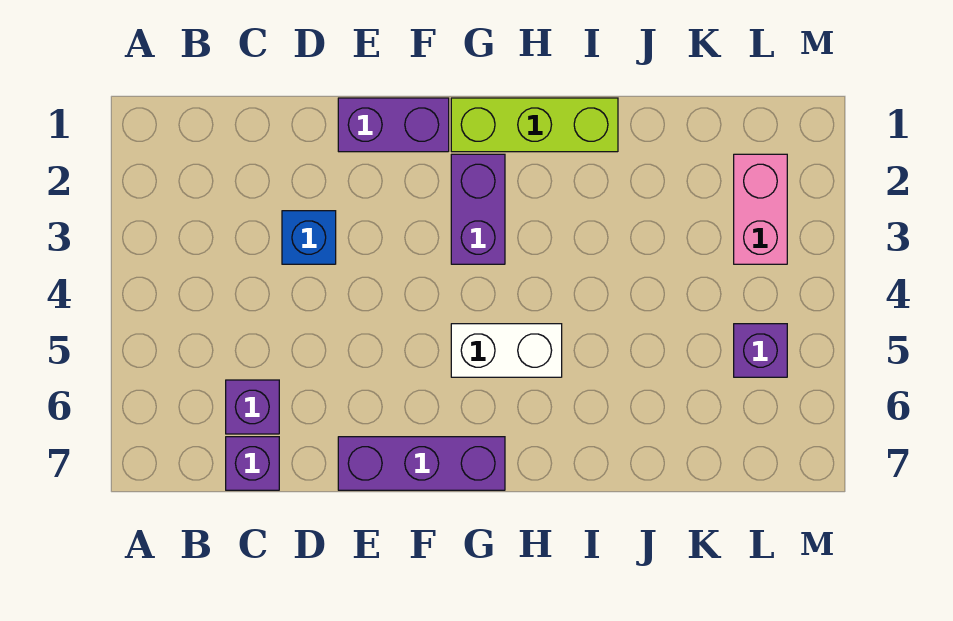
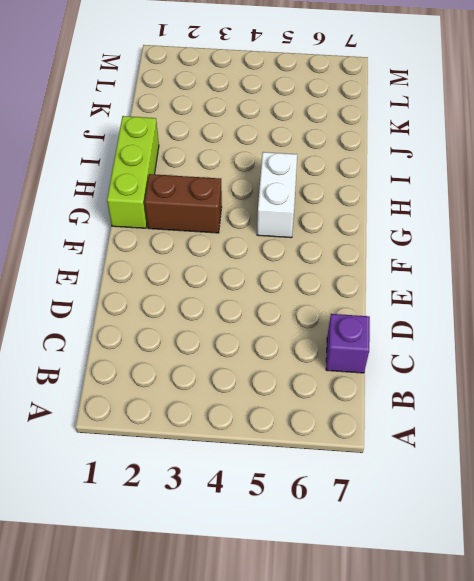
brown 1x2 brick [145,174,222,233] -> purple 1x2 brick [451,154,505,264]
none -> purple 1x1 brick [226,380,279,434]
none -> blue 1x1 brick [282,211,336,264]

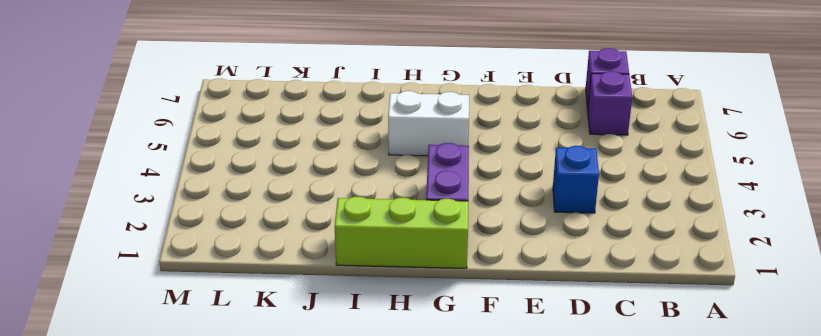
none -> purple 1x2 brick [338,98,449,152]
none -> purple 1x3 brick [338,437,505,490]

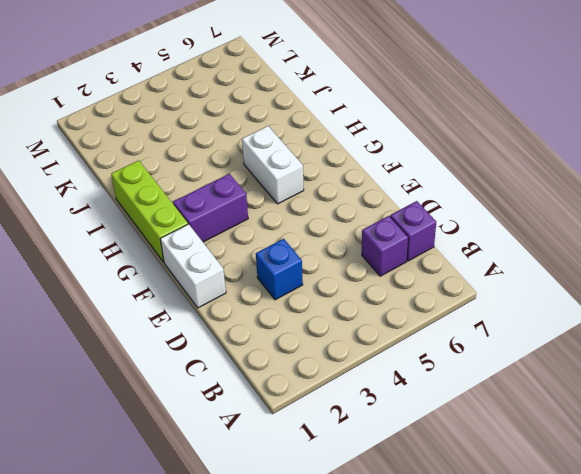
white 1x2 brick [160,224,226,308] -> purple 1x2 brick [338,98,449,152]
none -> purple 1x3 brick [338,437,505,490]
none -> pink 1x2 brick [734,154,787,264]

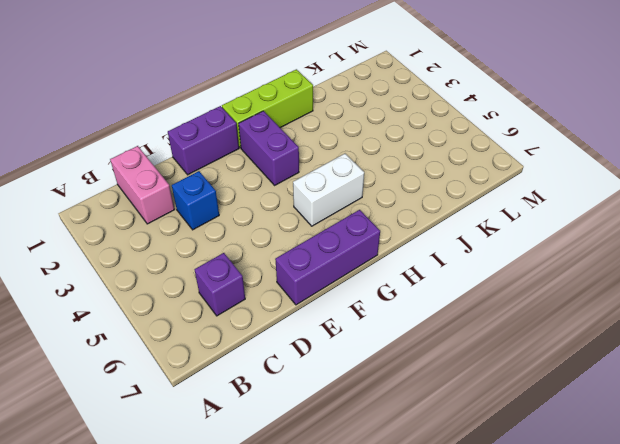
pink 1x2 brick [110,146,175,224] -> pink 1x2 brick moved to [734,154,787,264]
none -> purple 1x1 brick [226,437,279,490]
none -> purple 1x1 brick [734,324,787,377]

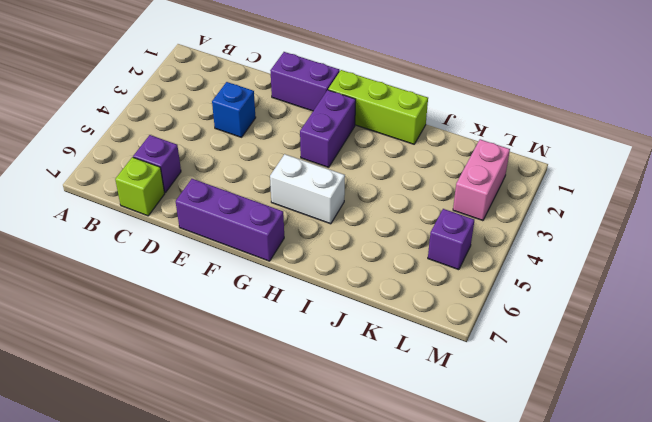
lime 1x1 brick [115,157,165,216] -> purple 1x1 brick [226,437,279,490]

